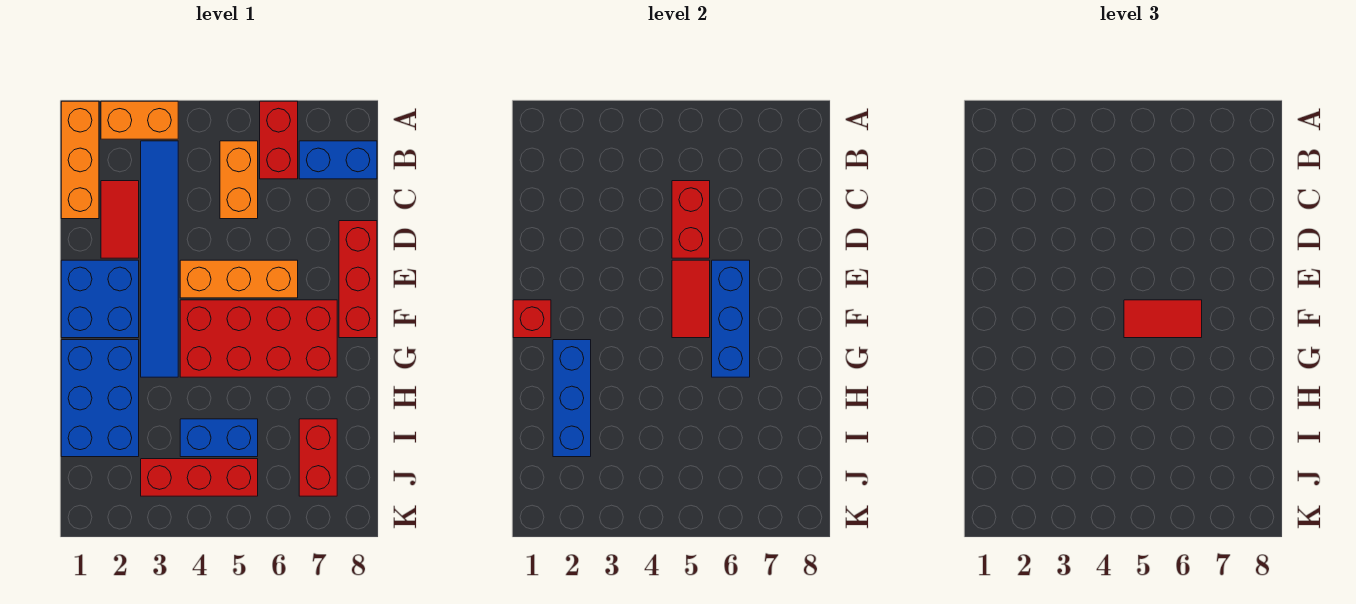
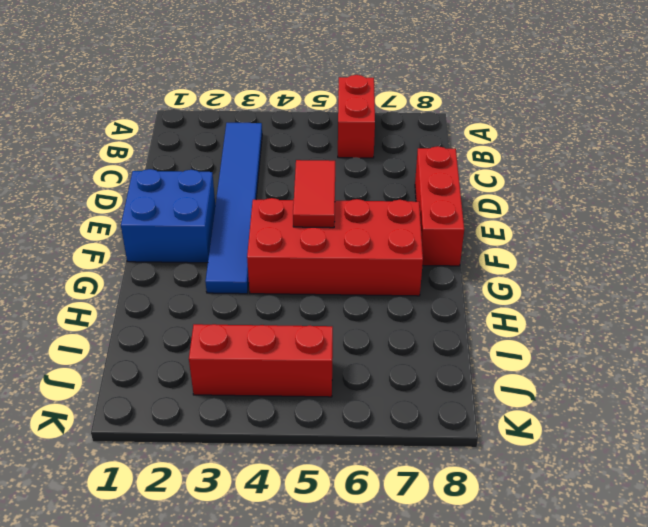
none -> orange 1x3 brick [61,101,99,219]
none -> orange 1x2 brick [101,101,178,139]
none -> orange 1x2 brick [220,141,258,219]

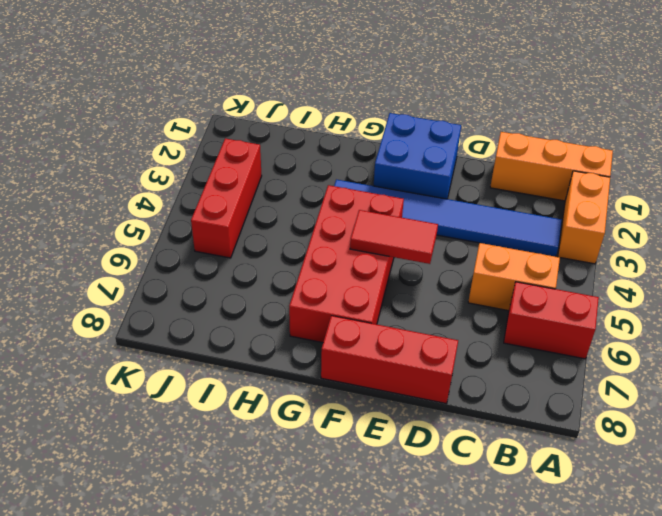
none -> blue 1x2 brick [299,141,377,179]
none -> red 1x2 tile [101,181,139,258]
none -> orange 1x3 brick [180,260,298,298]

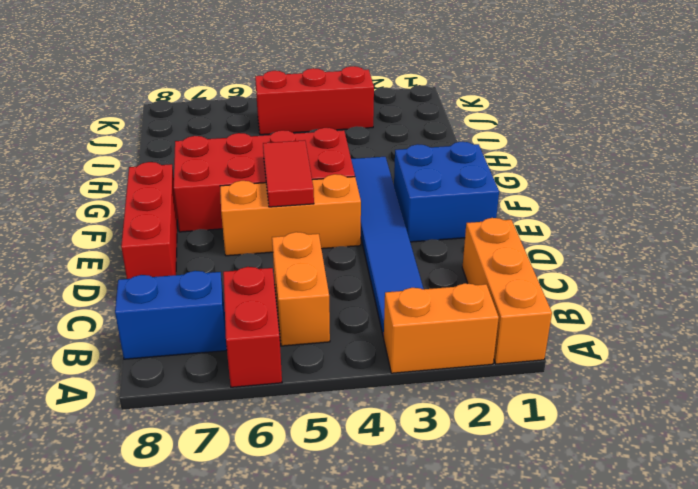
none -> red 1x2 tile [101,181,139,258]
none -> blue 2x3 brick [61,340,139,457]
none -> blue 1x2 brick [180,419,258,457]

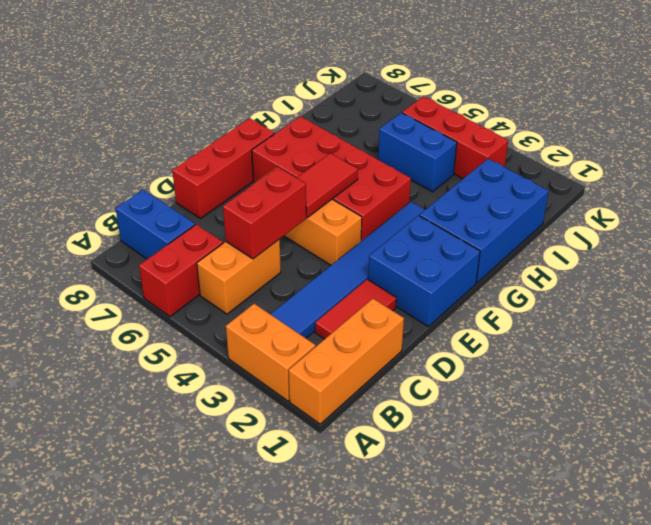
none -> red 1x2 brick [299,419,337,496]
none -> blue 1x3 brick [712,260,750,377]
none -> red 1x1 brick [513,300,551,338]

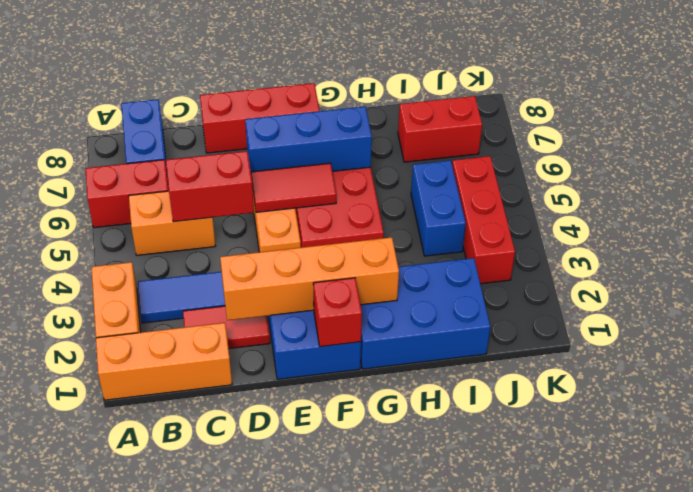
orange 1x4 brick [220,237,399,320] -> blue 1x3 brick [553,340,591,457]
none -> red 1x2 tile [1124,300,1202,338]

